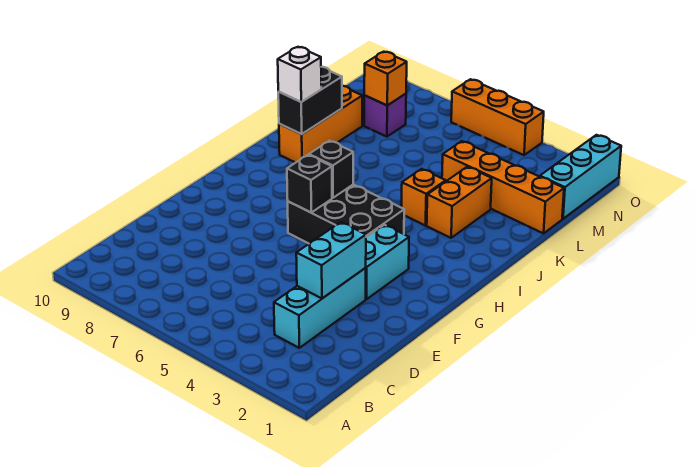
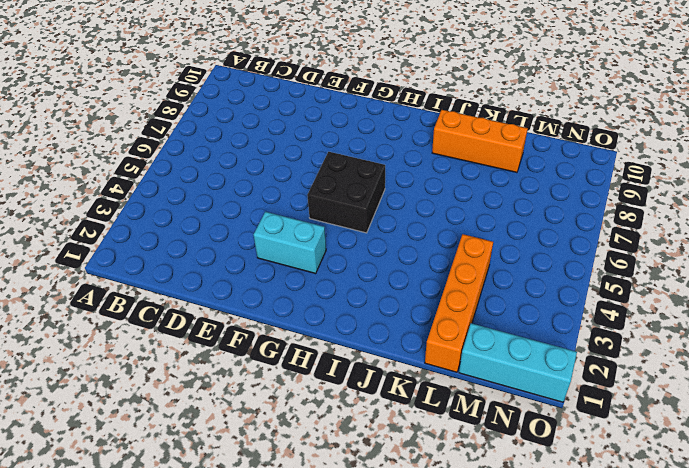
black 2x2 brick [307,152,385,233] -> black 2x3 brick [288,185,404,243]
none -> cyan 1x3 brick [274,268,366,348]
none -> orange 1x2 brick [427,167,492,238]
none -> orange 1x1 brick [401,169,446,226]

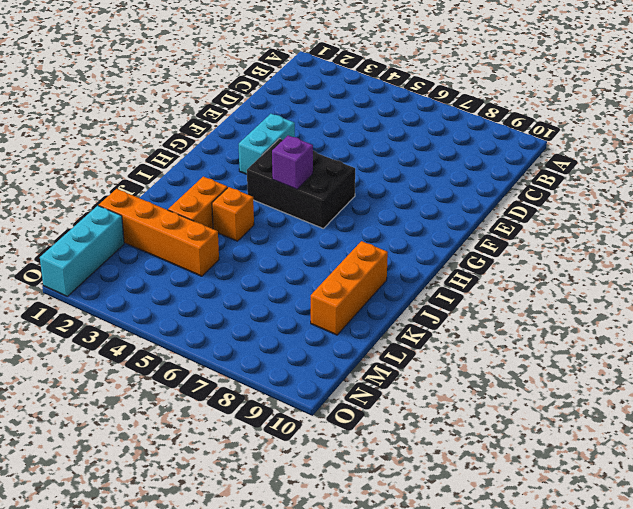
purple 1x1 brick [272,135,313,189] -> purple 1x1 brick moved to [364,94,406,137]
none -> cyan 1x3 brick [274,268,366,348]
none -> orange 1x3 brick [451,79,544,155]
none -> cyan 1x2 brick [296,222,366,298]

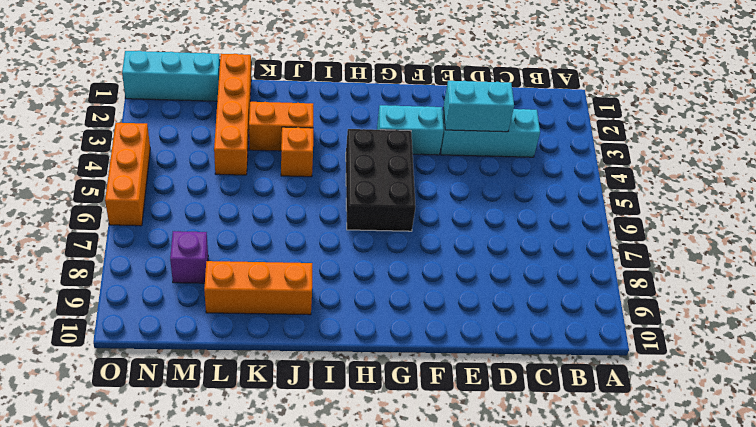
none -> black 1x1 brick [287,155,332,212]
none -> black 1x1 brick [309,141,353,198]
none -> black 1x2 brick [278,67,342,134]

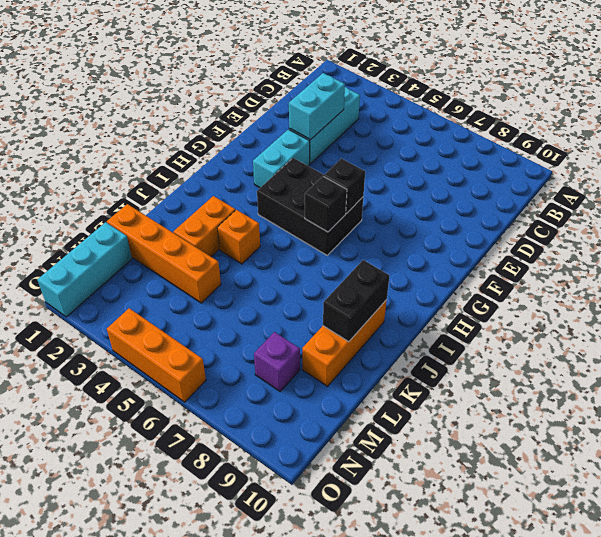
none -> orange 1x1 brick [364,52,407,105]
none -> white 1x1 brick [278,47,321,102]

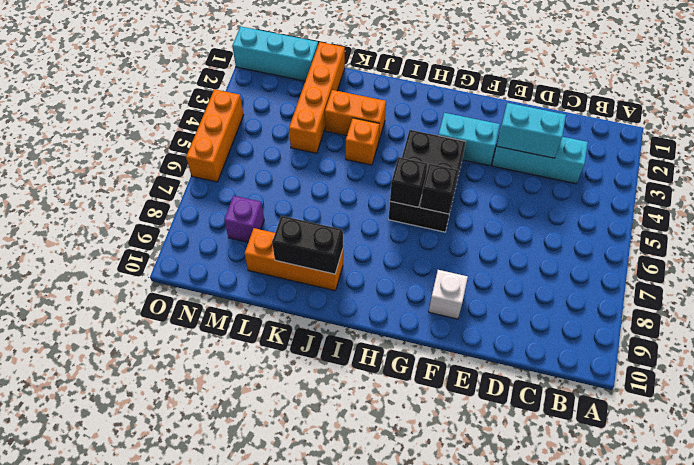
white 1x1 brick [429,270,468,319] -> white 1x1 brick moved to [278,47,321,102]
none -> orange 1x1 brick [364,52,407,105]

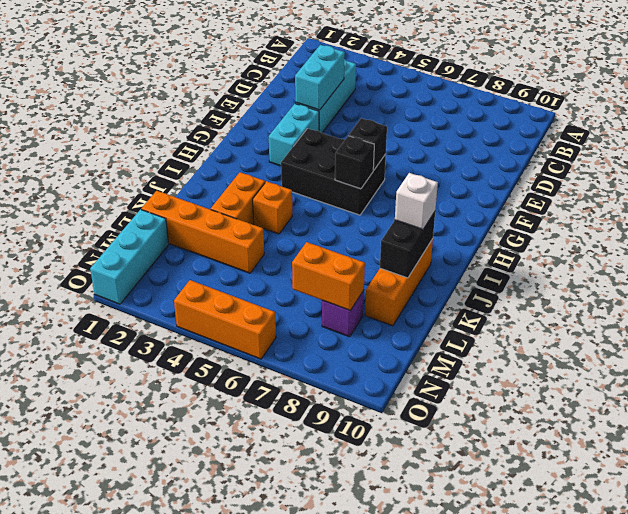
orange 1x2 brick [292,242,365,310] -> orange 1x1 brick [364,52,407,105]

